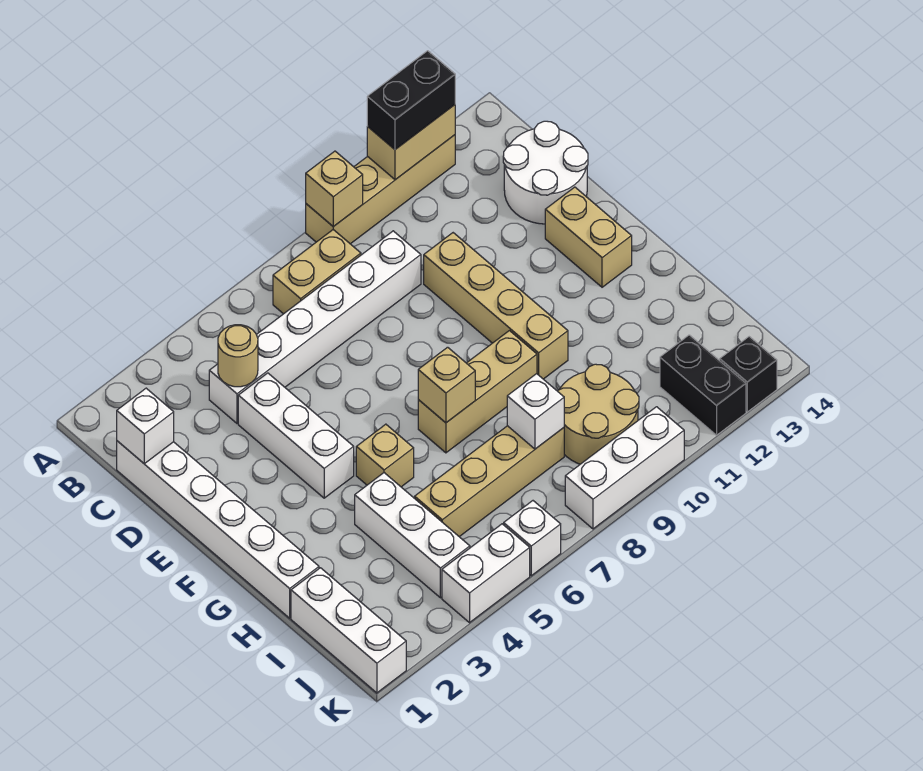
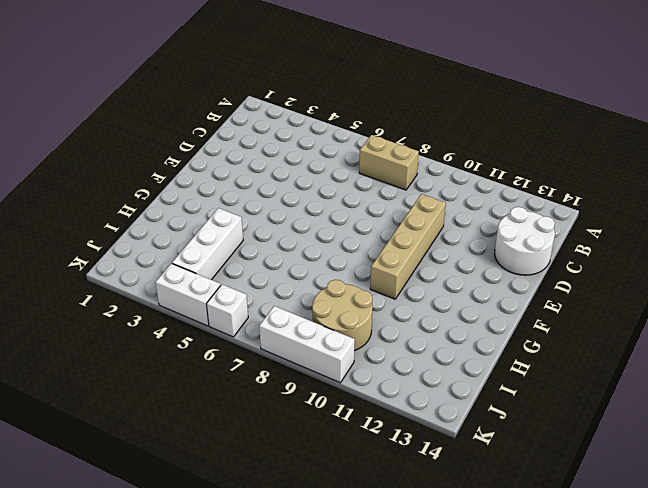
none -> tan 1x4 brick [306,135,455,244]
none -> white 1x6 brick [117,441,319,618]
none -> white 1x6 brick [209,231,421,423]

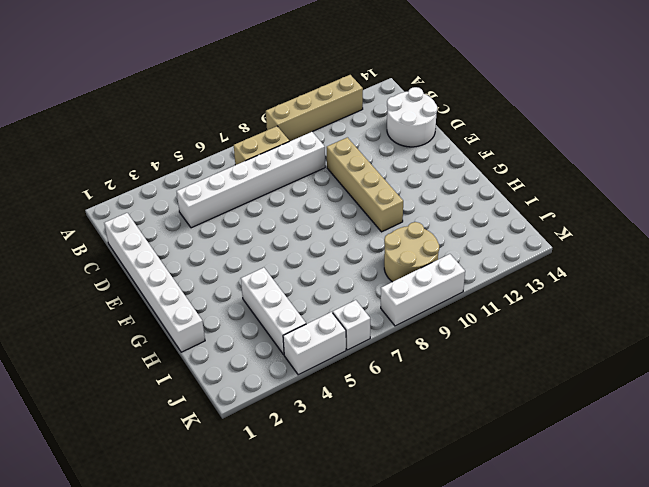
none -> white 1x3 brick [238,373,354,498]
none -> tan 1x2 brick [545,187,632,287]
none -> tan 1x1 brick [356,424,414,487]

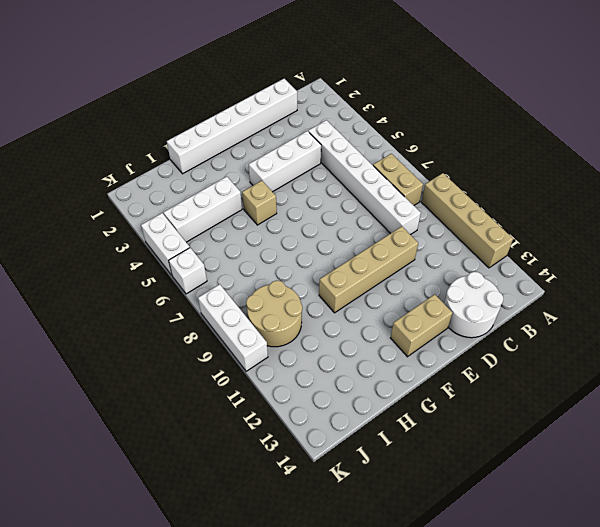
none -> tan 1x3 brick [418,331,537,453]
none -> white 1x3 brick [291,568,406,693]
none -> tan 1x4 brick [415,426,564,537]

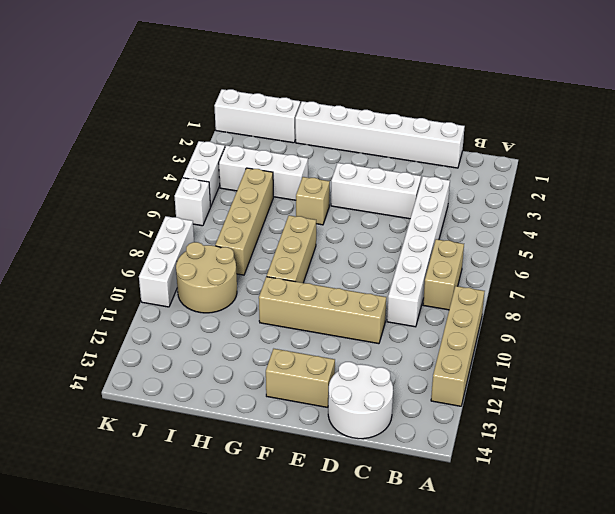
none -> black 1x2 brick [660,335,746,435]
none -> black 1x1 brick [720,337,777,412]
none -> tan 1x1 brick [306,151,363,227]

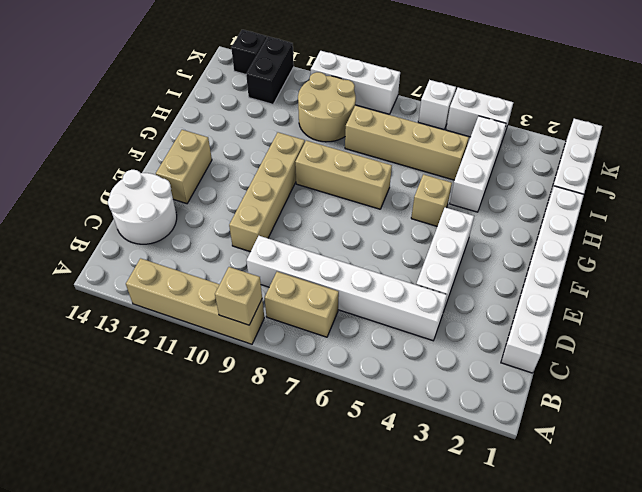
none -> tan 1x2 brick [367,105,455,180]
none -> white 1x1 brick [117,388,174,464]
none -> tan 1x1 round brick [218,325,258,387]

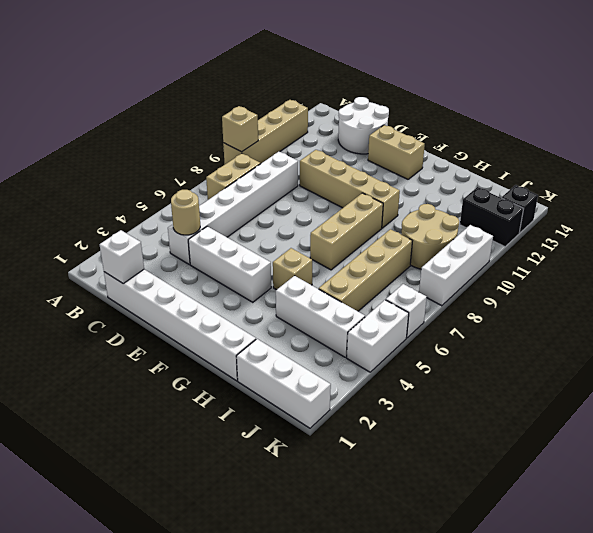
none -> tan 1x2 brick [367,105,455,180]
none -> tan 1x1 brick [418,347,475,423]
none -> white 1x1 brick [507,374,564,449]

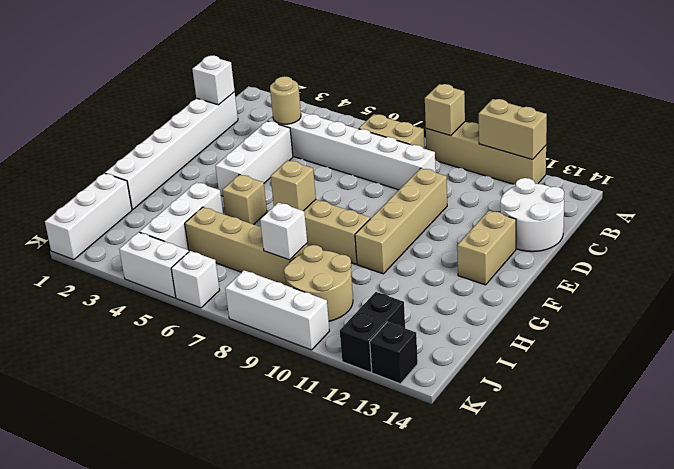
none -> black 1x2 brick [367,51,455,150]

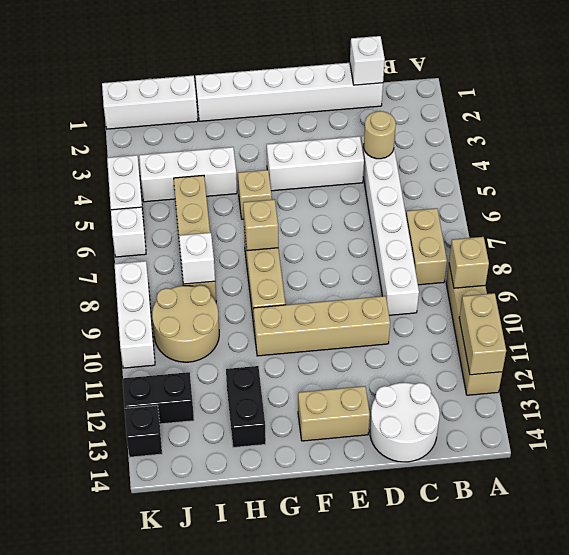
black 1x2 brick [226,366,266,448] -> black 1x2 brick moved to [367,51,455,150]

